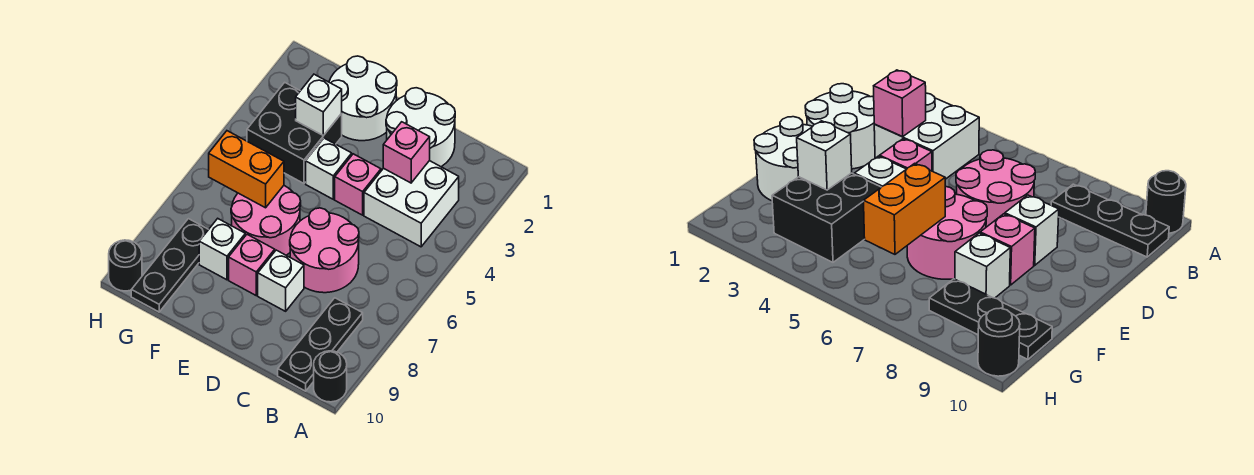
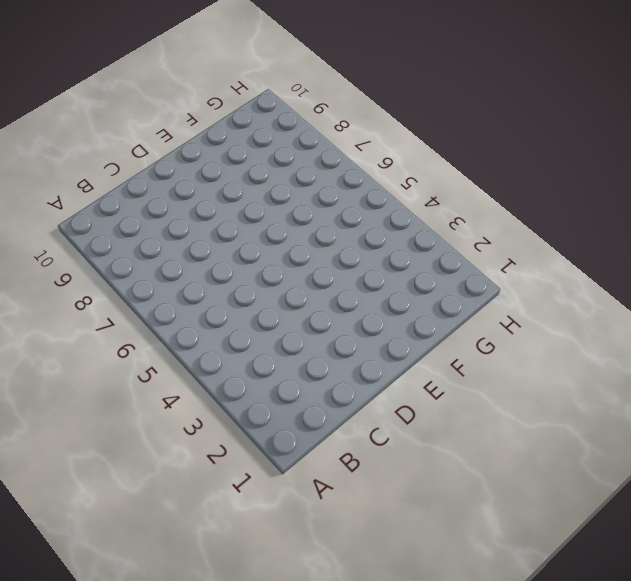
none -> black 1x1 round brick [314,351,347,402]
none -> white 2x2 brick [364,161,459,247]
none -> black 1x3 plate [278,298,363,391]

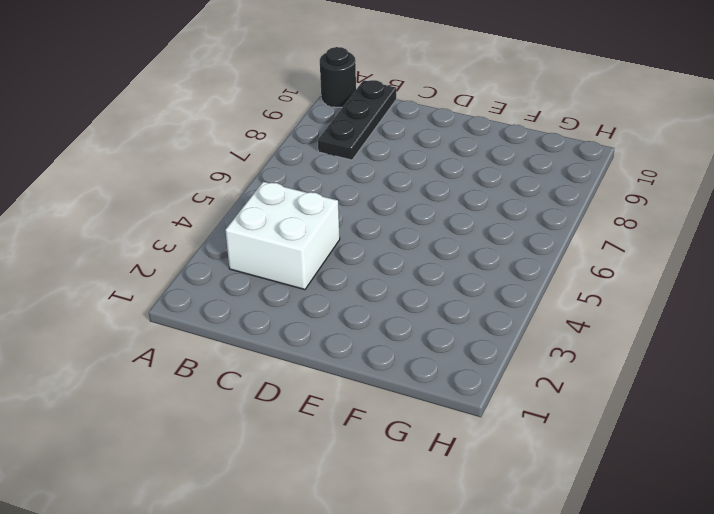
none -> white 2x2 round brick [386,88,455,167]
none -> pink 2x2 round brick [290,208,359,293]
none -> pink 1x1 brick [335,154,381,215]

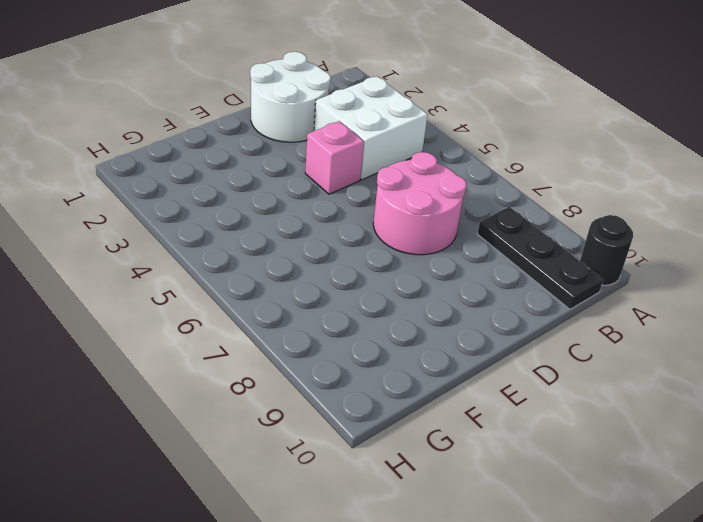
none -> white 1x1 brick [258,250,304,311]
none -> white 2x2 round brick [329,56,397,141]
none -> white 1x1 brick [306,138,352,199]

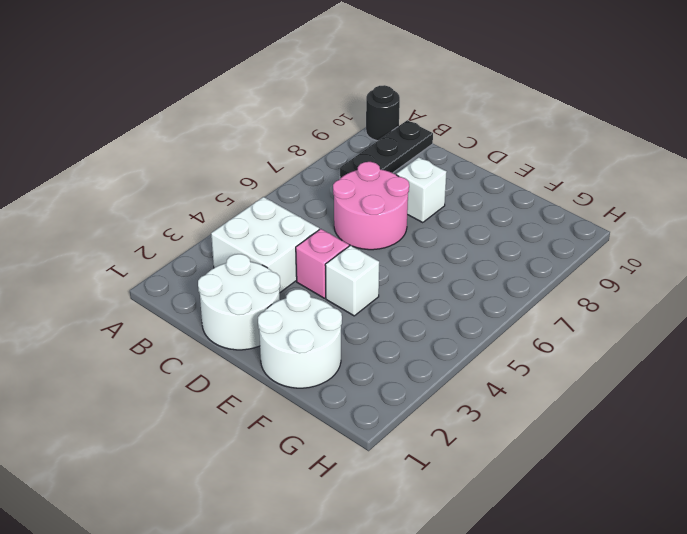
none -> pink 2x2 round brick [231,186,301,255]
none -> pink 1x1 brick [229,234,275,295]
none -> black 2x2 brick [247,82,342,183]

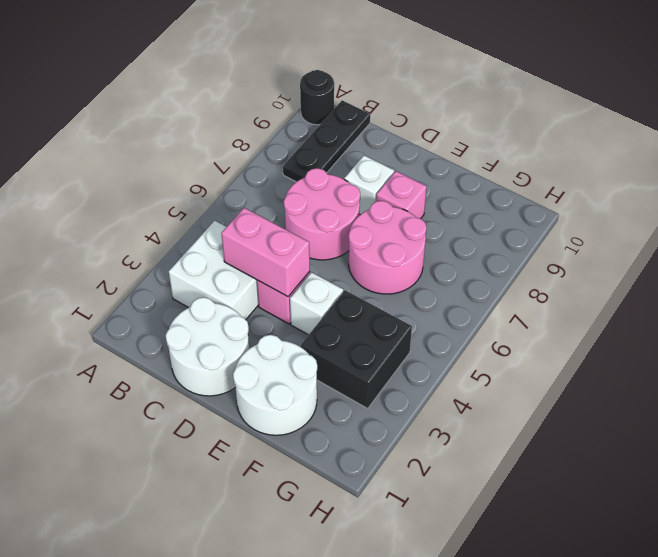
pink 1x2 brick [221,208,310,297] -> none
none -> white 1x1 brick [199,219,245,280]
none -> black 1x3 plate [131,219,209,312]
none -> black 1x1 round brick [109,240,142,291]

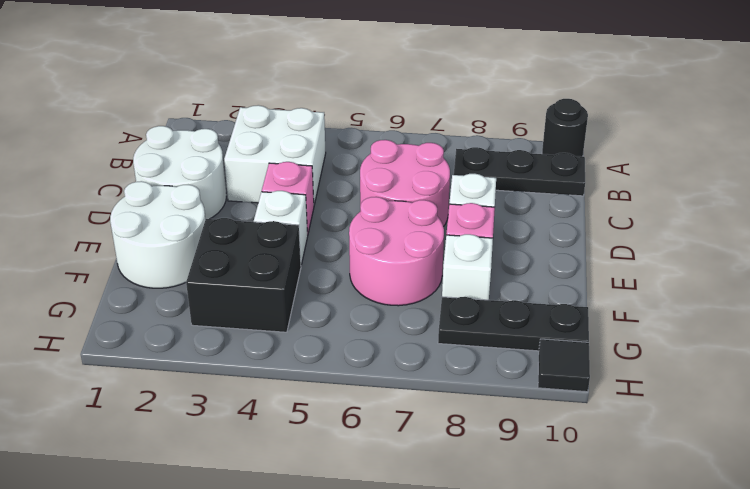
black 1x1 tile [538,339,590,392] -> black 1x1 round brick [109,240,142,291]
none -> pink 1x1 brick [383,122,430,183]
none -> white 1x1 brick [296,74,342,136]
none -> orange 1x2 brick [209,131,284,208]

